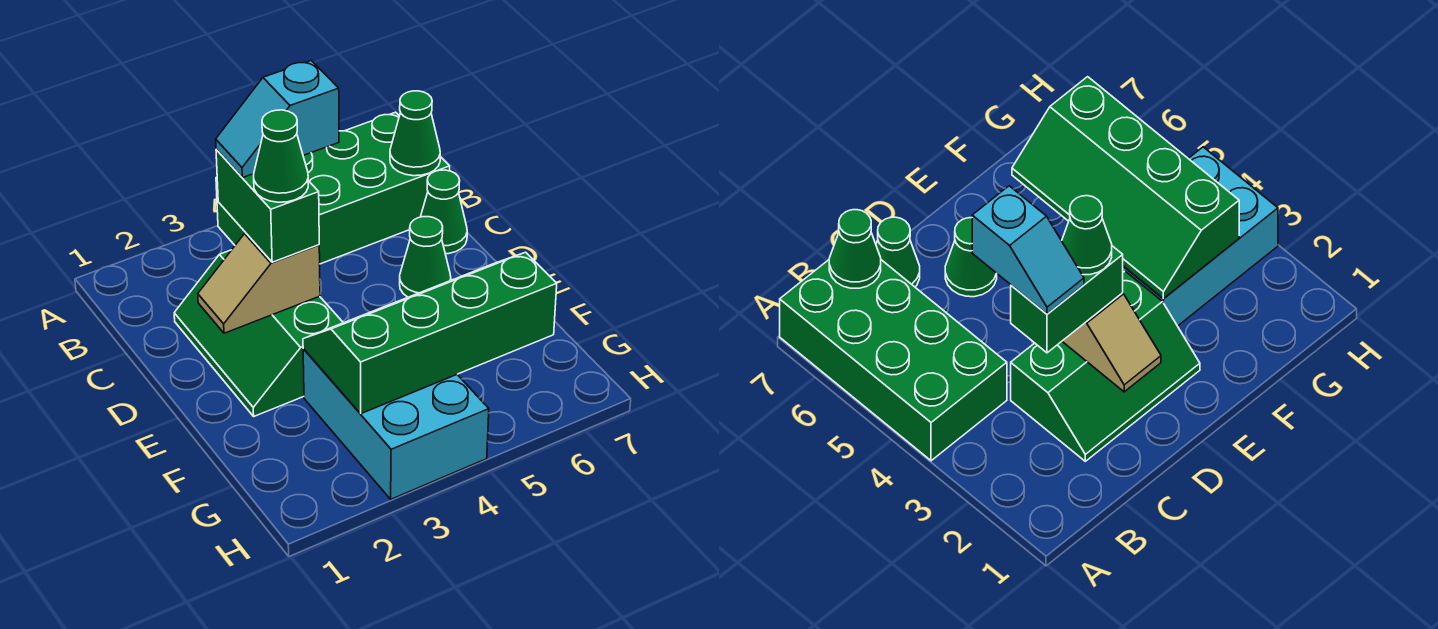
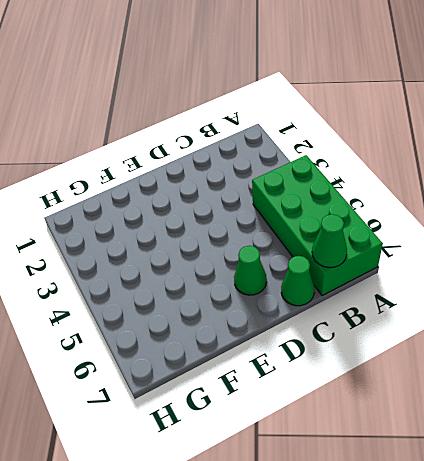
none -> green 2x3 slope [174,250,343,416]
none -> cyan 2x3 brick [303,349,489,499]

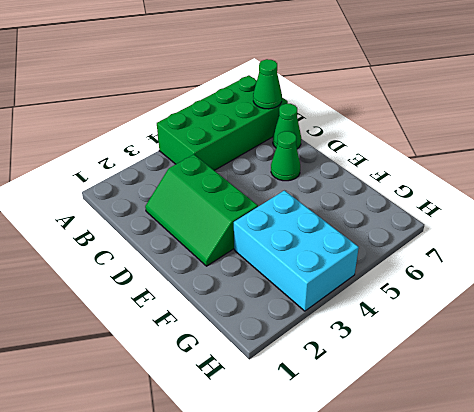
none -> tan 1x2 slope [198,233,320,333]
none -> green 2x4 slope [303,252,557,414]

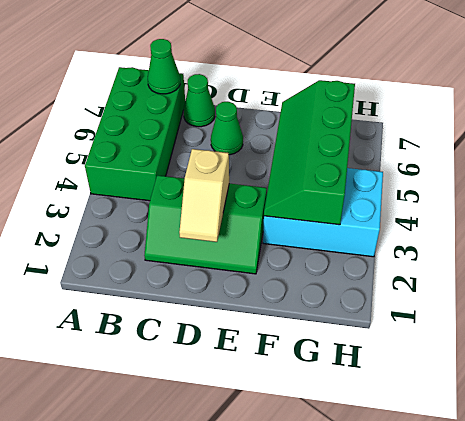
none -> green 1x2 brick [216,149,319,262]
none -> cyan 1x2 slope [216,61,339,178]

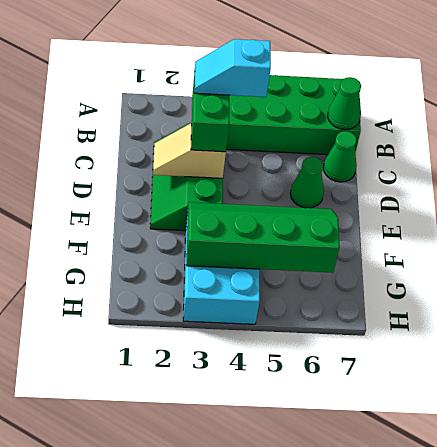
none -> green 1x1 cone [254,110,308,202]

